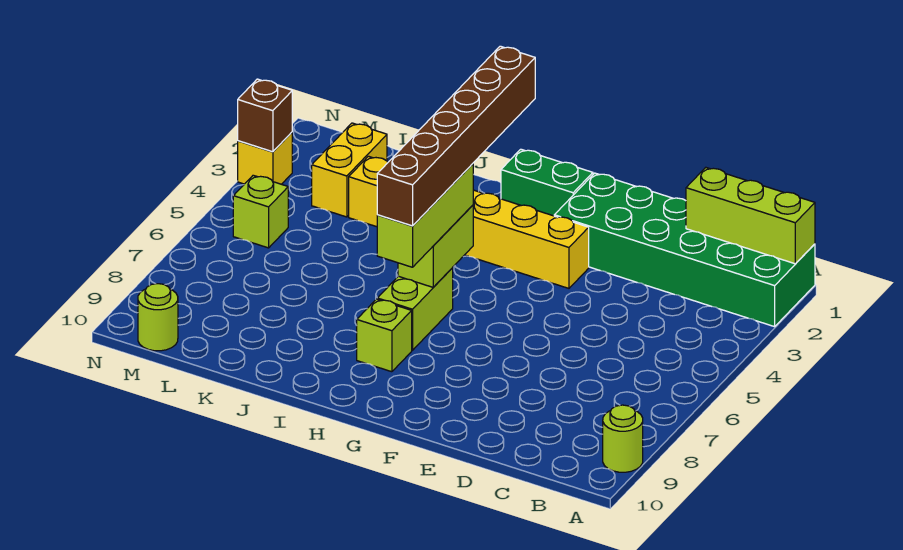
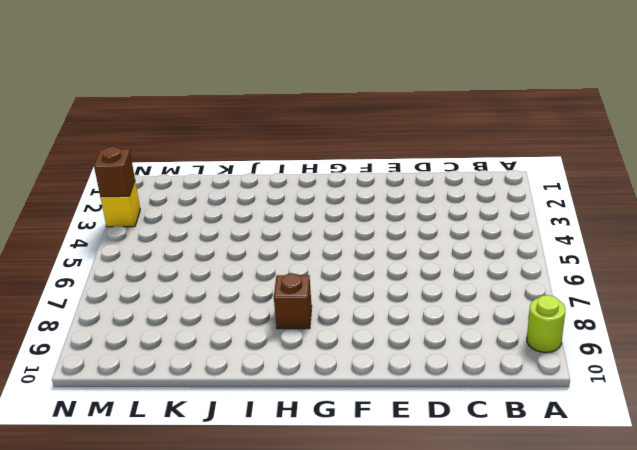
brown 1x1 brick [274,273,312,329] -> lime 1x1 brick [357,299,412,372]
none -> green 2x6 brick [554,173,815,327]
none -> yellow 1x6 brick [349,156,589,288]
none -> green 1x2 brick [501,149,593,216]

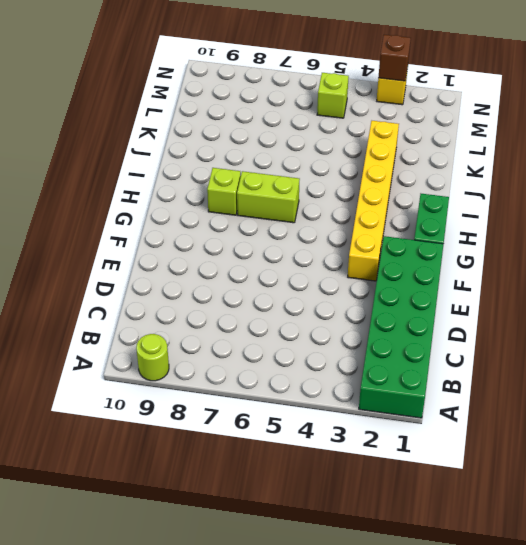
none -> yellow 1x2 brick [312,123,387,217]
none -> lime 1x1 round brick [138,284,178,351]
none -> lime 1x3 brick [686,168,815,264]

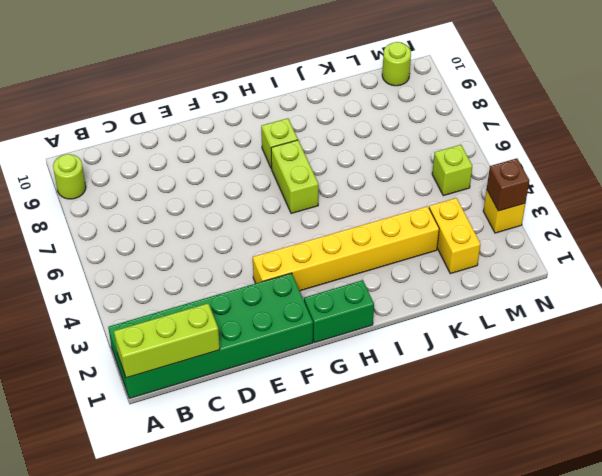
none -> lime 1x2 brick [398,205,473,287]
none -> lime 1x3 brick [377,164,473,267]
none -> brown 1x6 brick [377,46,535,226]

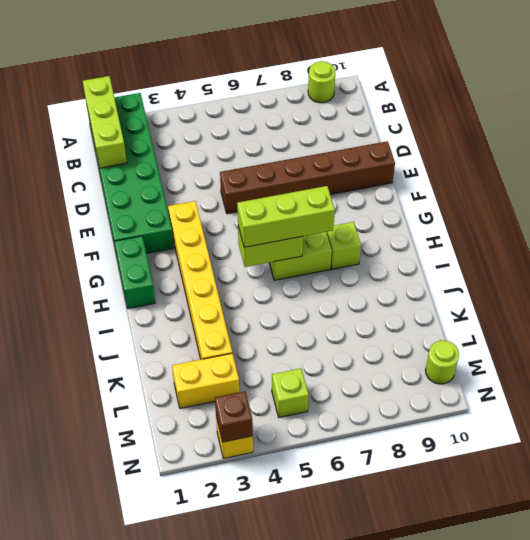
brown 1x6 brick [220,141,395,214] -> brown 1x6 brick moved to [377,46,535,226]

